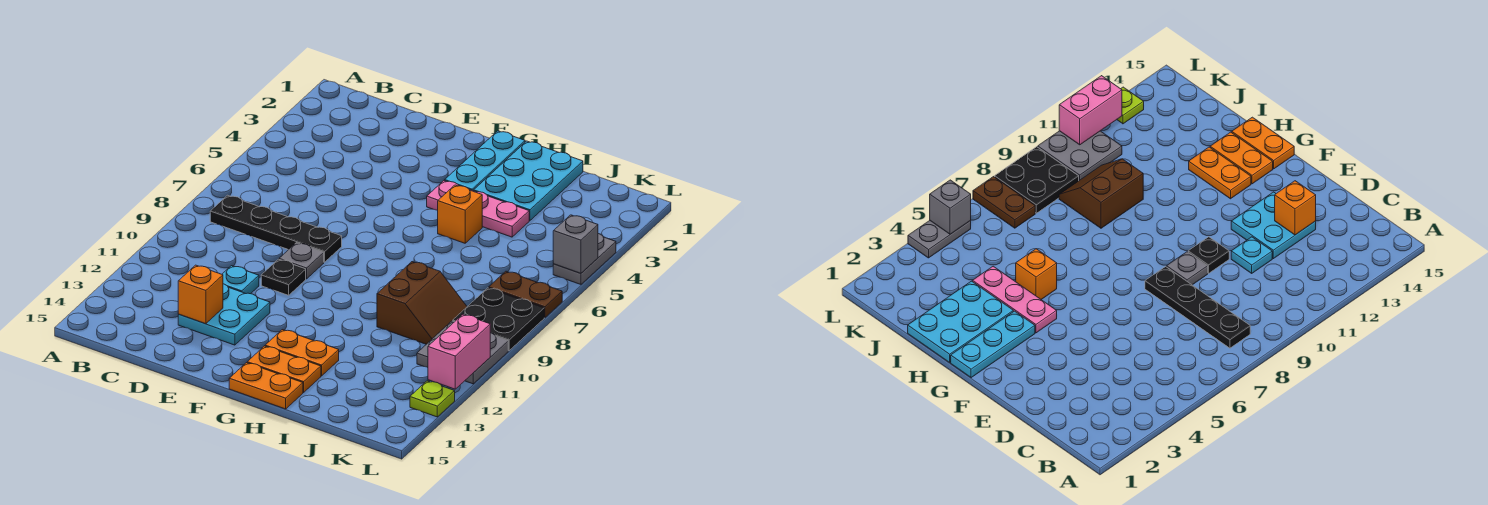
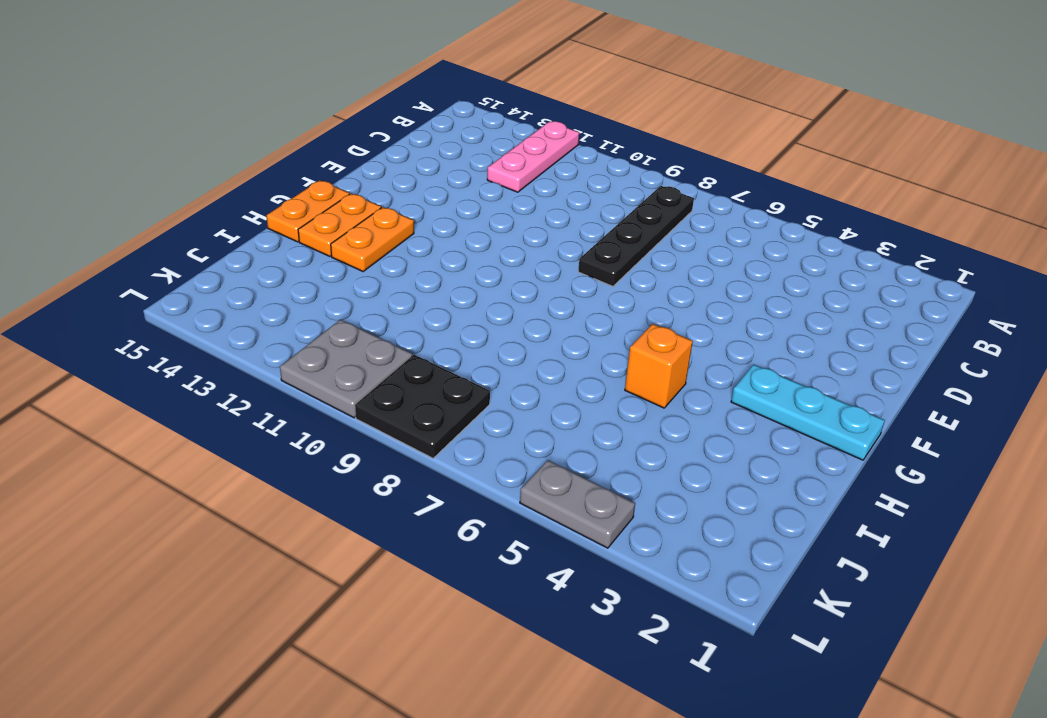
pink 1x3 plate [487,121,579,192] -> pink 1x3 plate moved to [427,181,529,237]
none -> cyan 1x1 plate [222,266,259,294]
none -> cyan 2x2 plate [178,284,270,345]
none -> grey 1x1 plate [279,243,324,279]

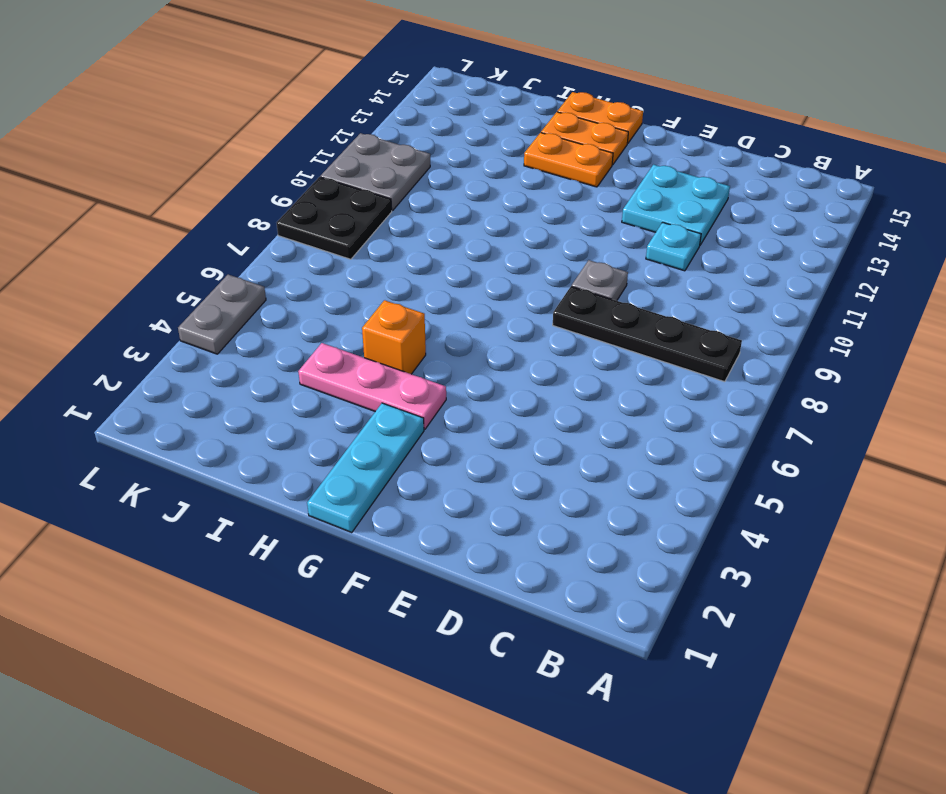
none -> black 1x1 plate [261,259,306,295]
none -> cyan 2x3 plate [474,141,583,221]
none -> brown 2x2 slope [377,262,467,344]

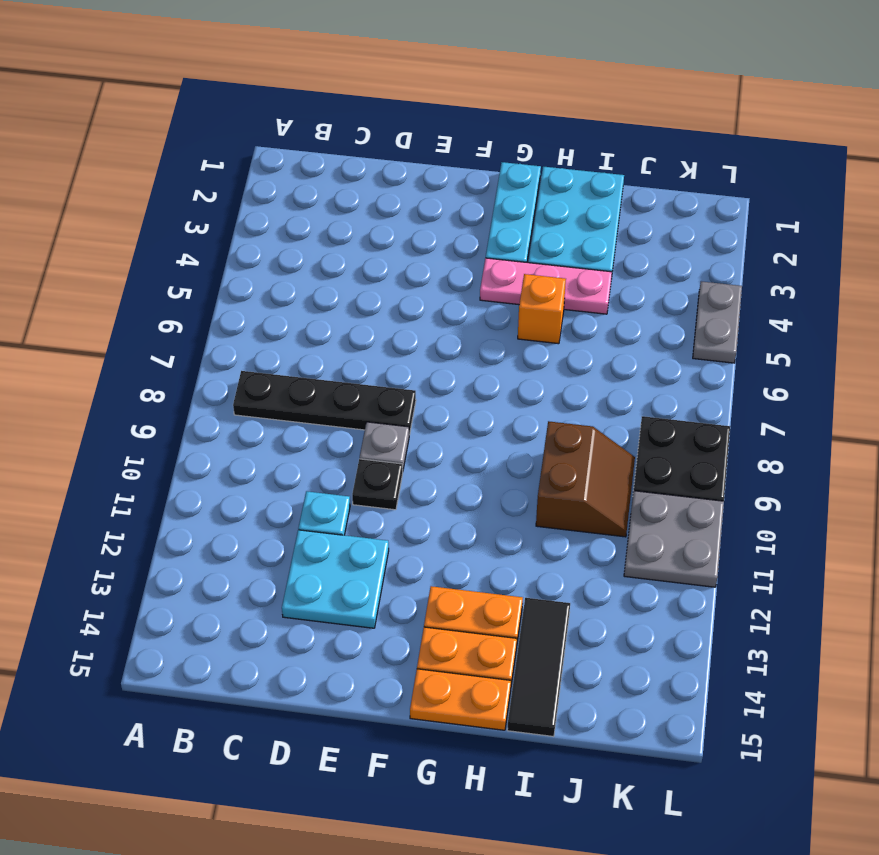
black 1x3 tile [507,598,570,737] -> none
none -> brown 1x2 plate [489,271,562,318]
none -> lime 1x1 plate [410,381,455,417]
none -> orange 1x1 brick [178,265,223,324]

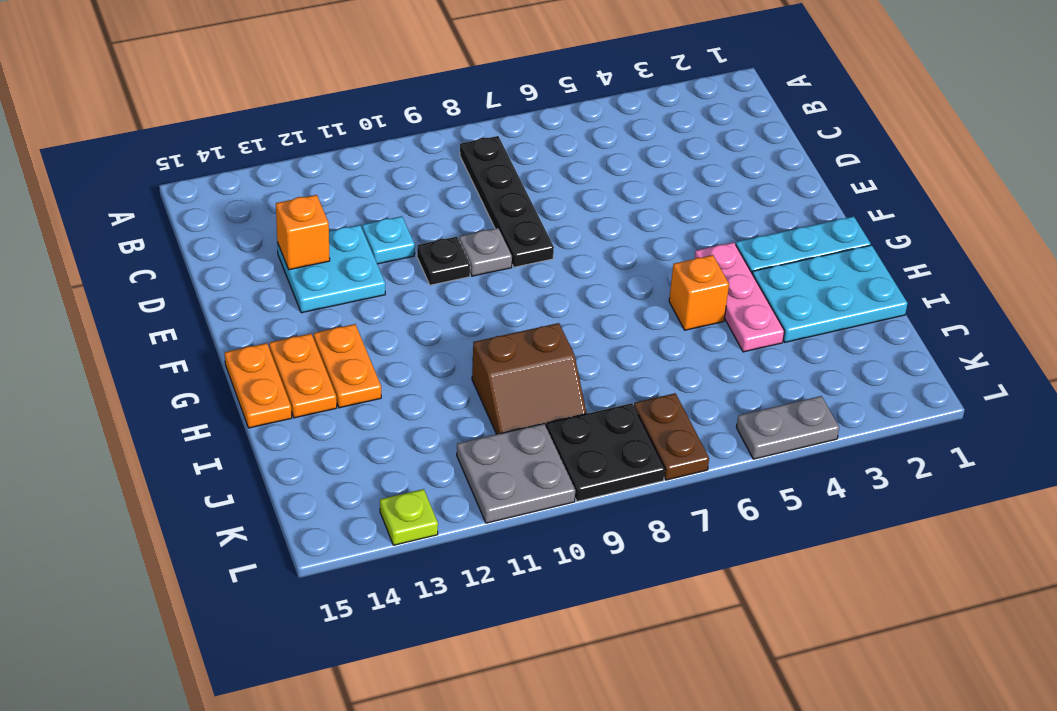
none -> grey 1x1 brick [553,215,598,273]
none -> pink 1x2 brick [428,314,490,389]

